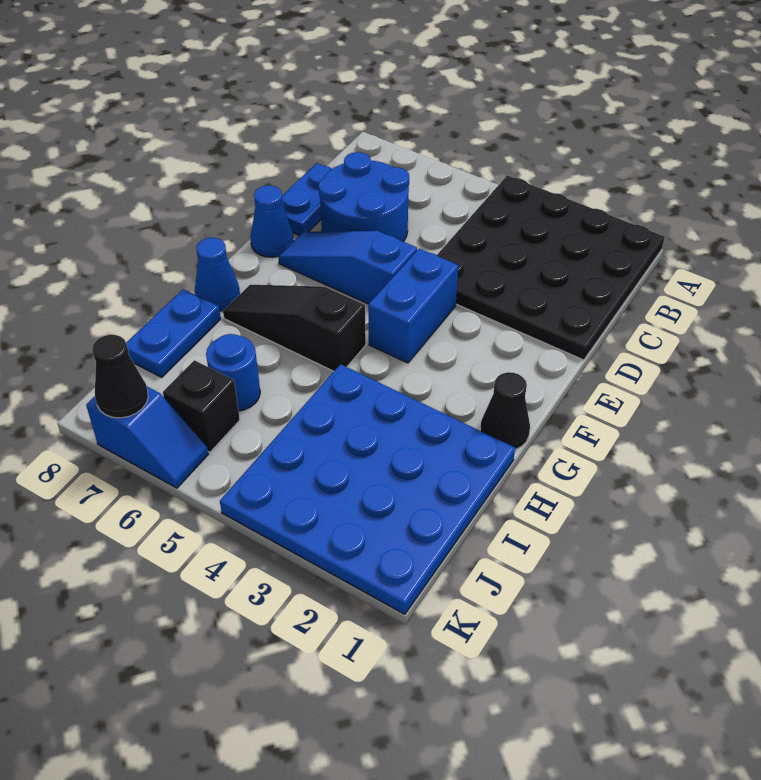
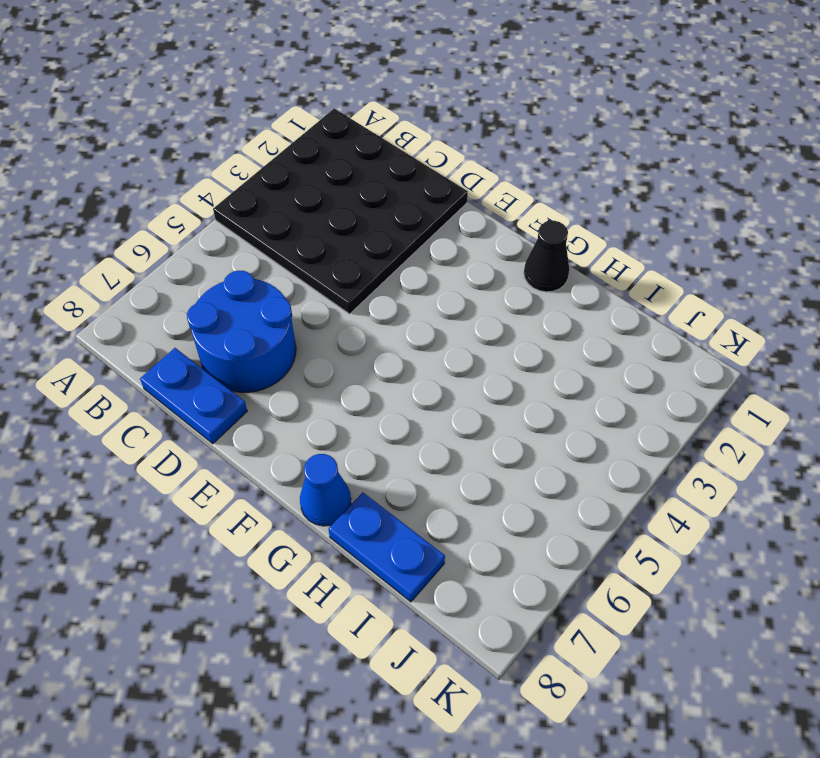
none -> blue 1x2 brick [368,249,459,363]
none -> blue 1x3 slope [278,231,417,304]
none -> blue 1x1 cone [250,185,294,257]

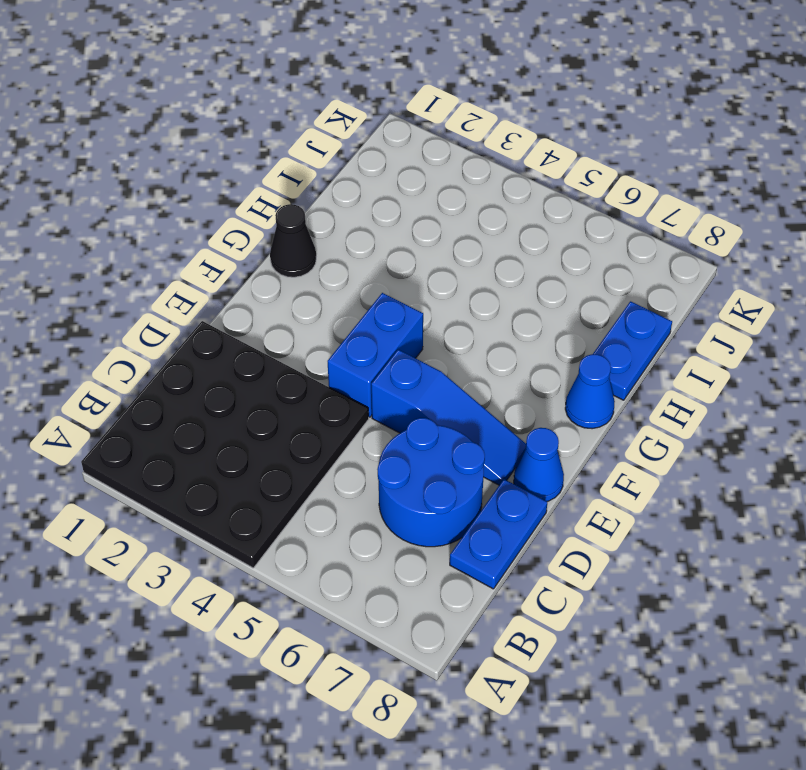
none -> black 1x3 slope [223,285,366,371]
none -> blue 4x4 plate [220,364,515,614]
none -> blue 1x1 round brick [206,334,260,411]

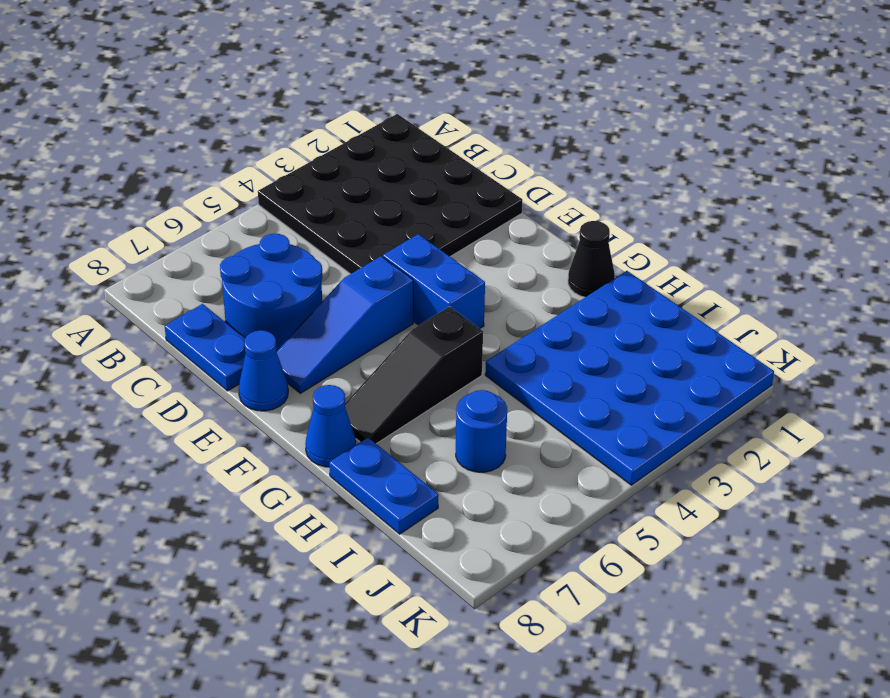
none -> black 1x1 brick [163,360,240,452]
none -> blue 1x2 slope [86,386,208,488]
none -> black 1x1 cone [92,335,148,418]

